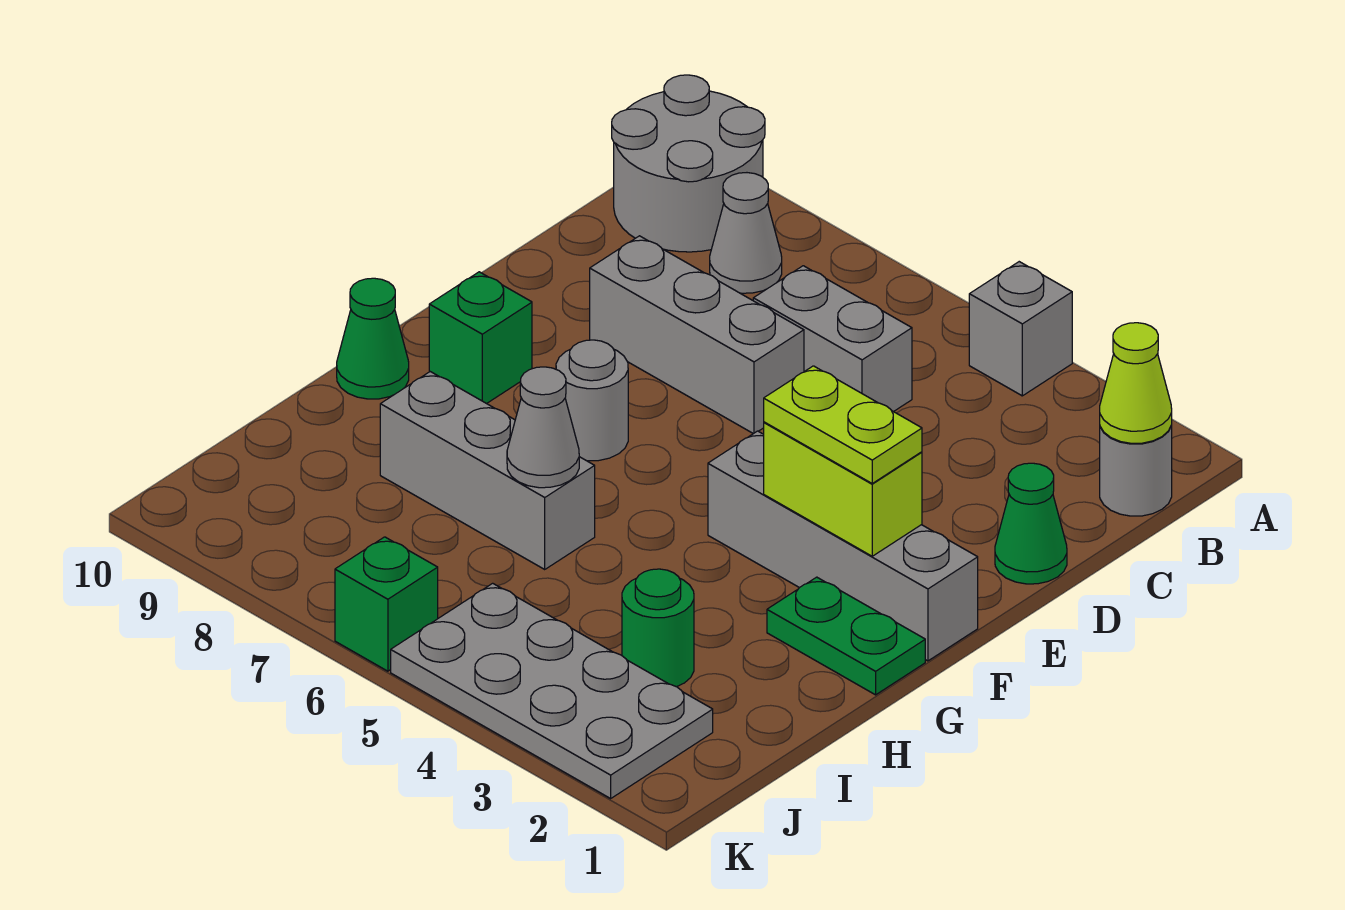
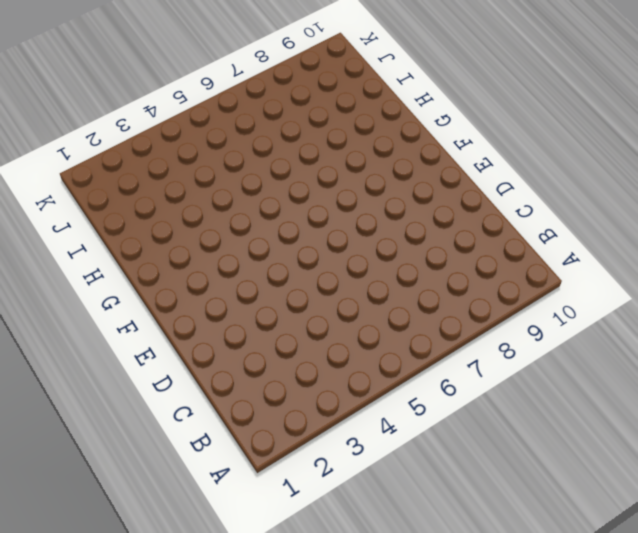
none -> grey 1x1 brick [969,262,1072,396]
none -> grey 2x2 round brick [612,75,765,252]
none -> grey 1x1 round brick [1100,426,1172,516]

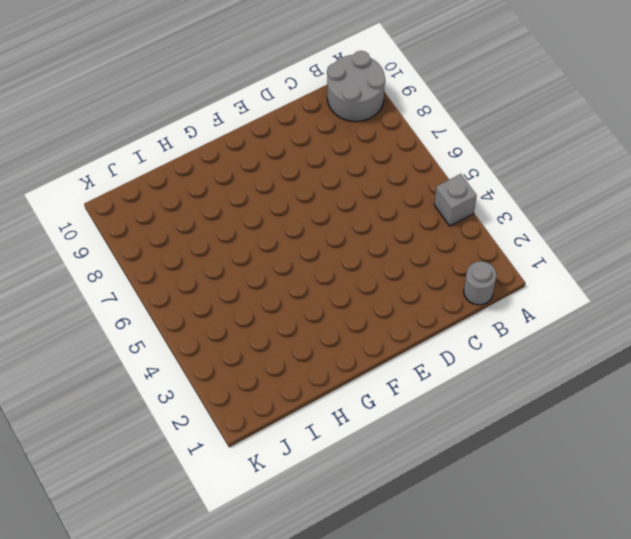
none -> grey 1x1 cone [710,173,782,293]
none -> grey 1x2 brick [753,266,912,412]
none -> green 1x1 cone [995,463,1067,584]

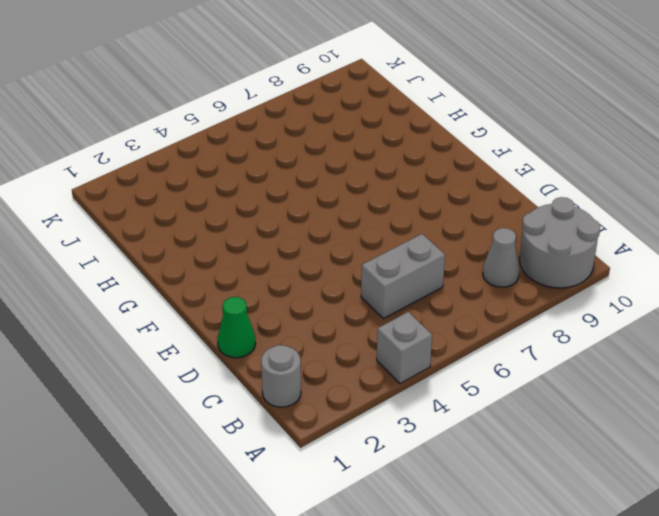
none -> grey 1x3 brick [590,236,804,434]
none -> grey 1x4 brick [708,431,978,661]
none -> grey 1x1 round brick [556,340,628,461]

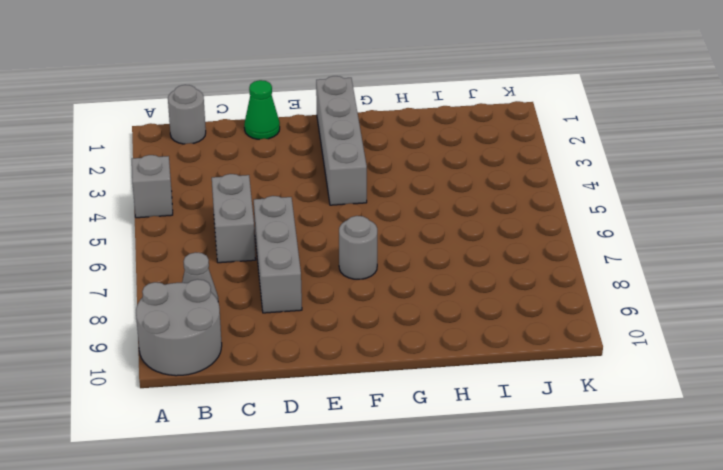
none -> green 1x1 brick [429,272,532,404]
none -> green 1x2 plate [767,577,925,695]
none -> green 1x1 cone [337,278,409,399]

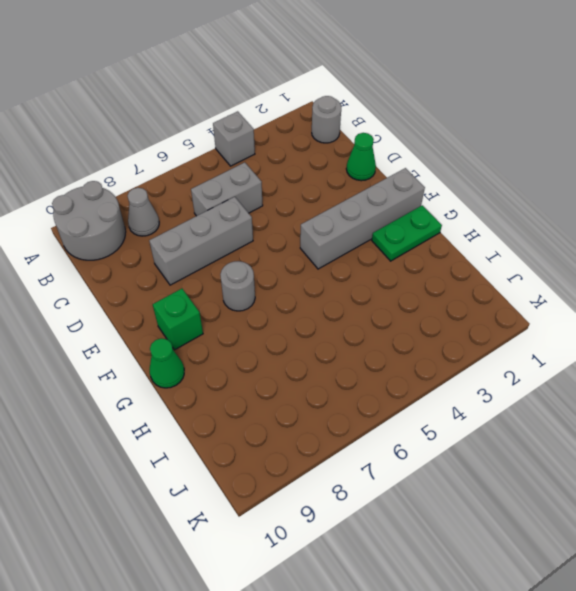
none -> grey 1x3 brick [380,372,595,569]
none -> green 1x1 round brick [622,569,694,687]
none -> grey 2x4 plate [391,583,713,798]

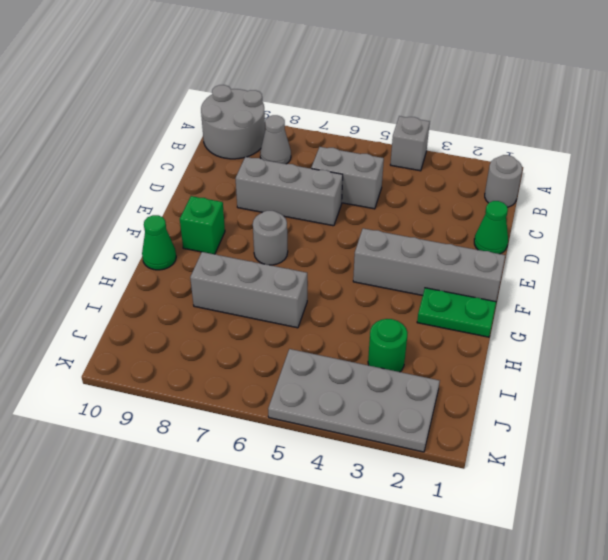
none -> green 1x1 brick [335,537,438,671]
none -> lime 1x1 cone [1100,323,1172,443]
none -> lime 1x2 brick [764,422,922,556]

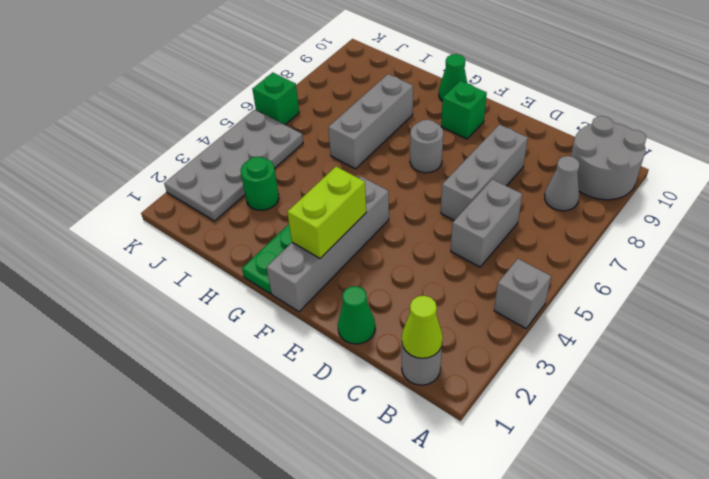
none -> grey 1x1 cone [507,367,579,488]
none -> lime 1x2 plate [764,366,922,483]

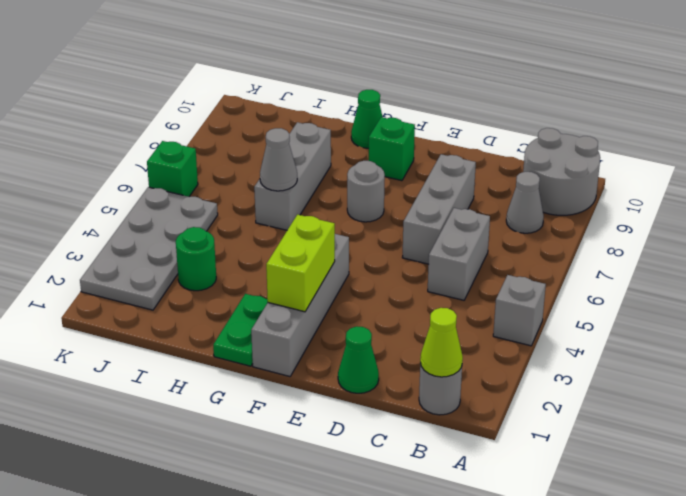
none -> lime 1x2 plate [764,366,922,483]

